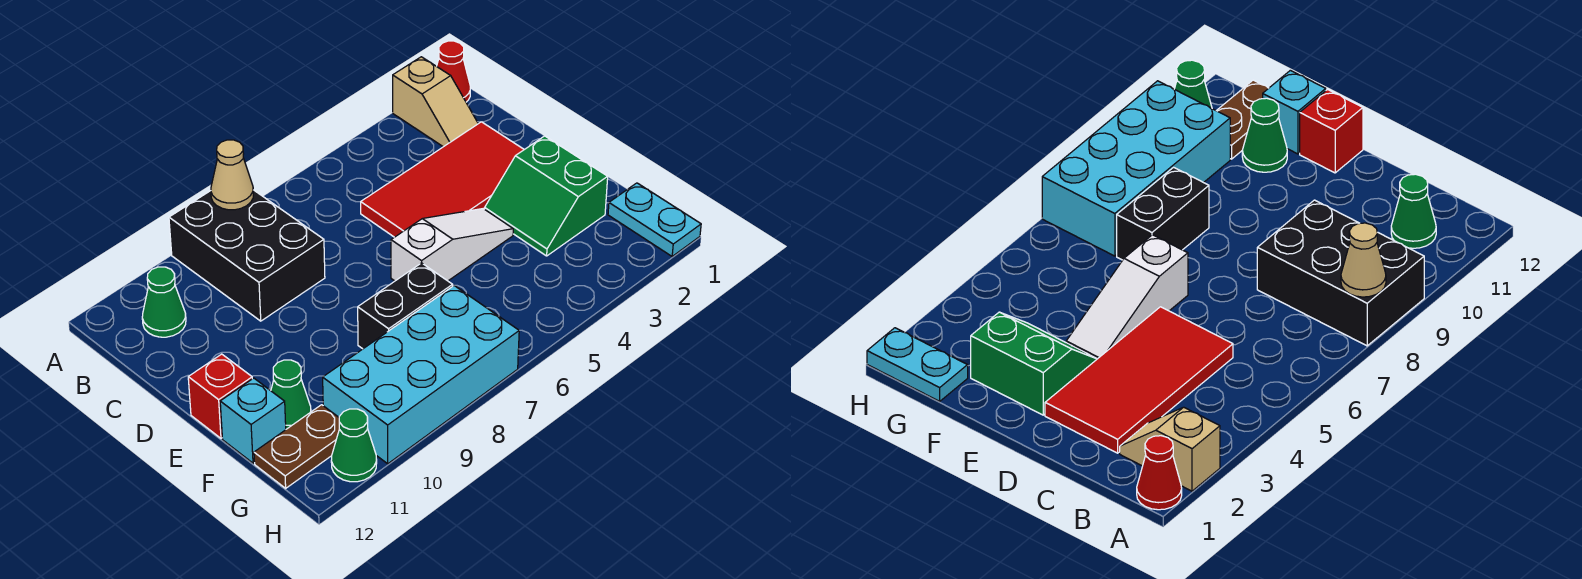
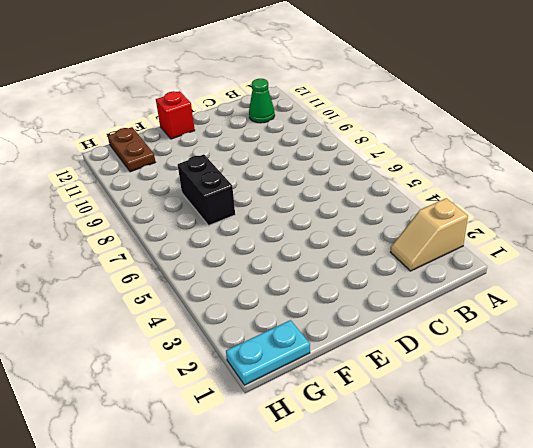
none -> red 1x1 cone [437,41,470,102]
none -> black 2x3 brick [169,190,325,321]
none -> red 2x4 tile [361,122,524,237]

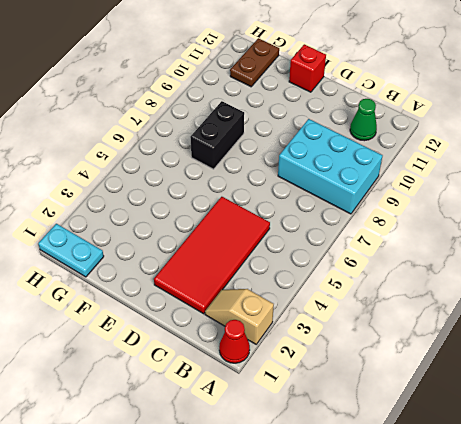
cyan 2x3 brick [278,119,383,214] -> black 2x3 brick [169,190,325,321]
none -> green 2x2 slope [485,136,608,256]
none -> white 1x3 slope [391,209,513,281]
none -> green 1x1 cone [271,360,311,429]

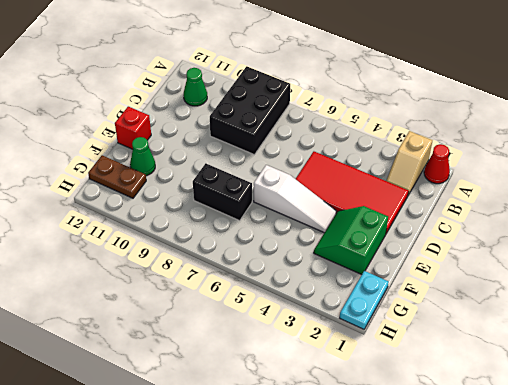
none -> cyan 1x1 brick [220,378,286,463]
none -> cyan 2x4 brick [323,286,519,464]
none -> green 1x1 cone [331,409,377,482]

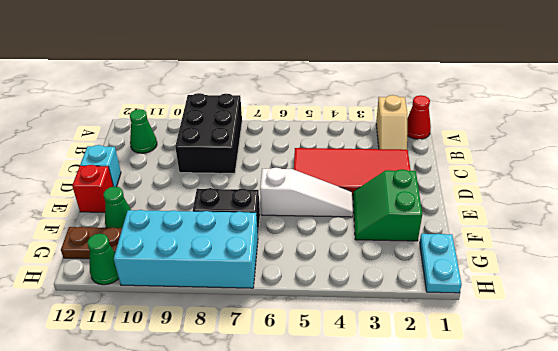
cyan 1x1 brick [80,145,121,187] -> cyan 1x1 brick moved to [220,378,286,463]
none -> tan 1x1 cone [211,140,253,210]

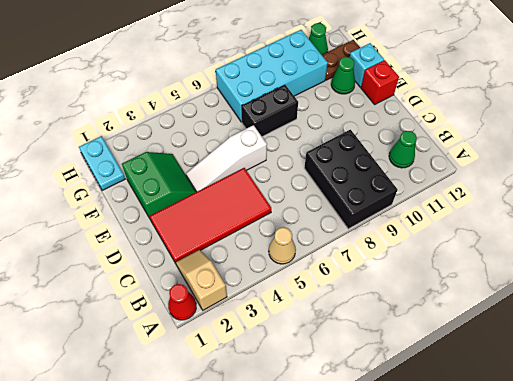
tan 1x1 cone [269,227,296,264] -> tan 1x1 cone moved to [211,140,253,210]

